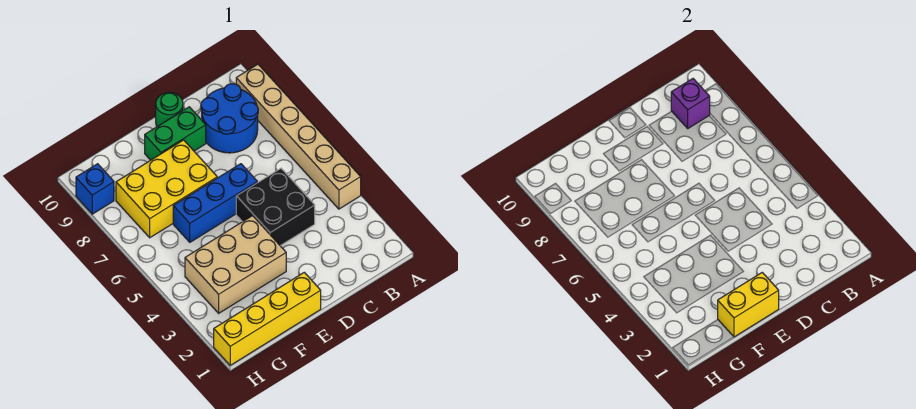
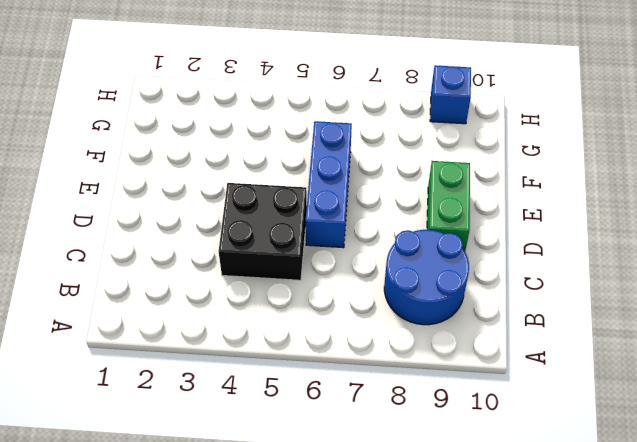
none -> tan 1x6 brick [236,64,361,209]
none -> green 1x1 round brick [156,92,183,126]
none -> yellow 1x4 brick [214,272,321,365]

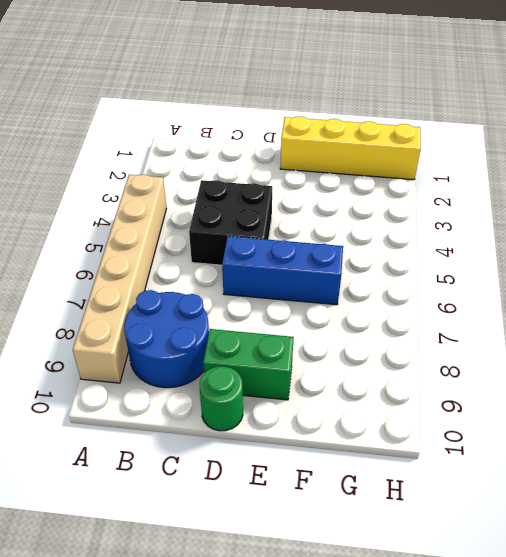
none -> tan 2x3 brick [185,216,286,313]
none -> yellow 2x3 brick [116,140,217,238]
none -> blue 1x1 brick [76,164,114,214]

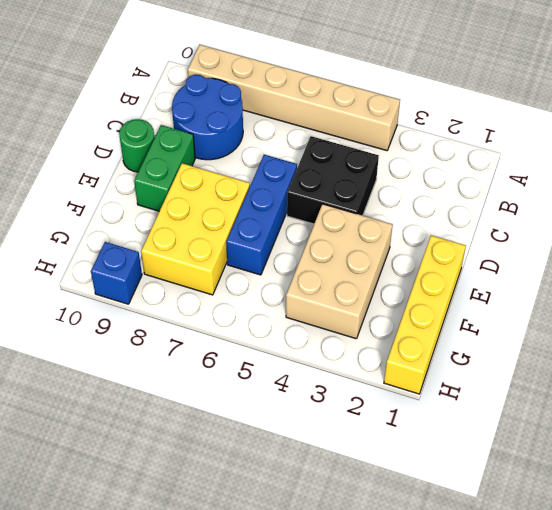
none -> purple 1x1 brick [671,79,710,128]
none -> yellow 1x2 brick [718,272,779,337]

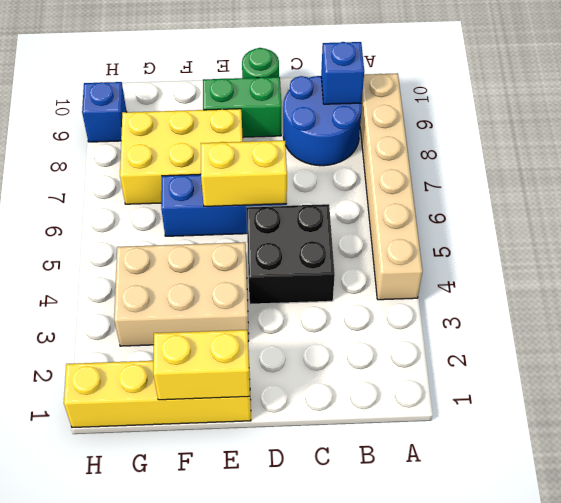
blue 1x1 brick [321,42,364,104] -> purple 1x1 brick [671,79,710,128]
yellow 1x2 brick [201,140,287,206] -> none

